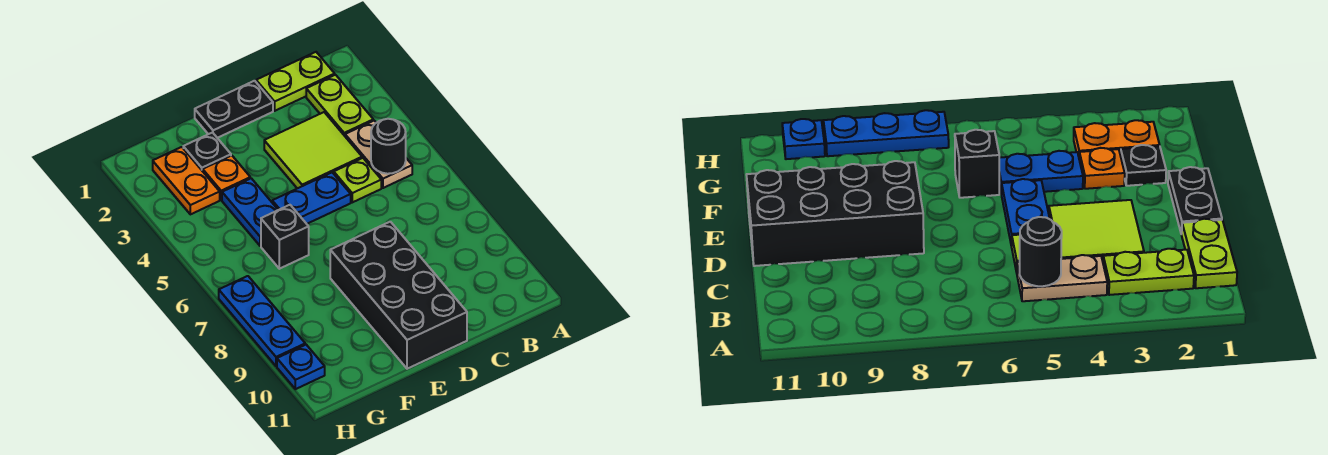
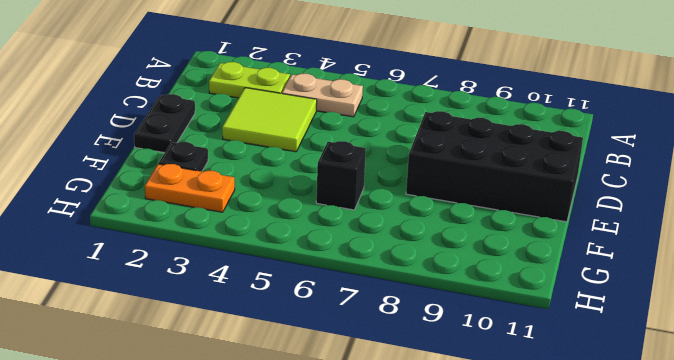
none -> lime 1x2 plate [256,52,335,111]
none -> lime 1x1 plate [334,158,381,202]
none -> blue 1x2 plate [272,173,351,224]

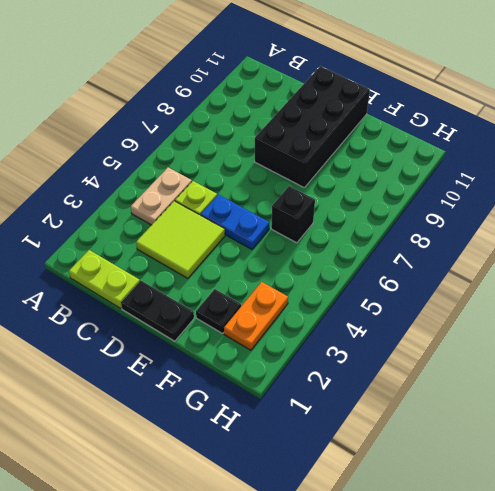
none -> lime 1x2 plate [306,75,373,136]
none -> orange 1x1 plate [203,155,250,200]
none -> blue 1x2 plate [222,178,278,246]

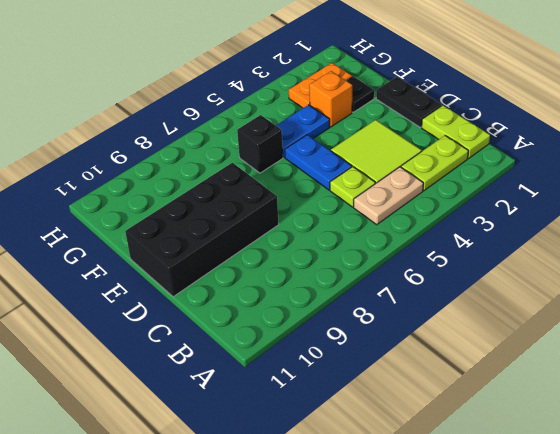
orange 1x1 brick [309,71,352,127] -> orange 1x1 plate [203,155,250,200]
none -> blue 1x3 plate [219,276,305,366]
none -> blue 1x1 plate [277,345,325,389]
none -> black 1x1 round brick [371,119,406,174]

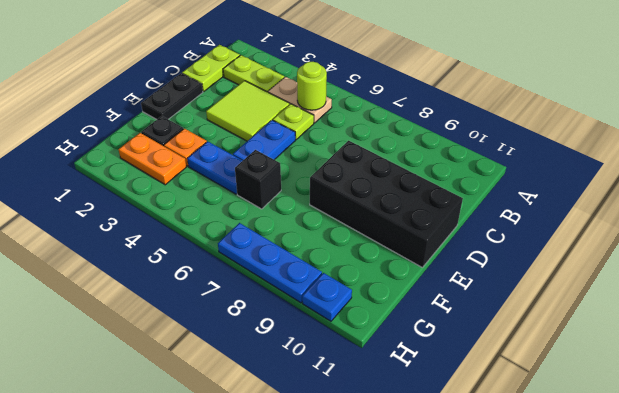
lime 1x1 round brick [297,62,327,110] -> black 1x1 round brick [371,119,406,174]

